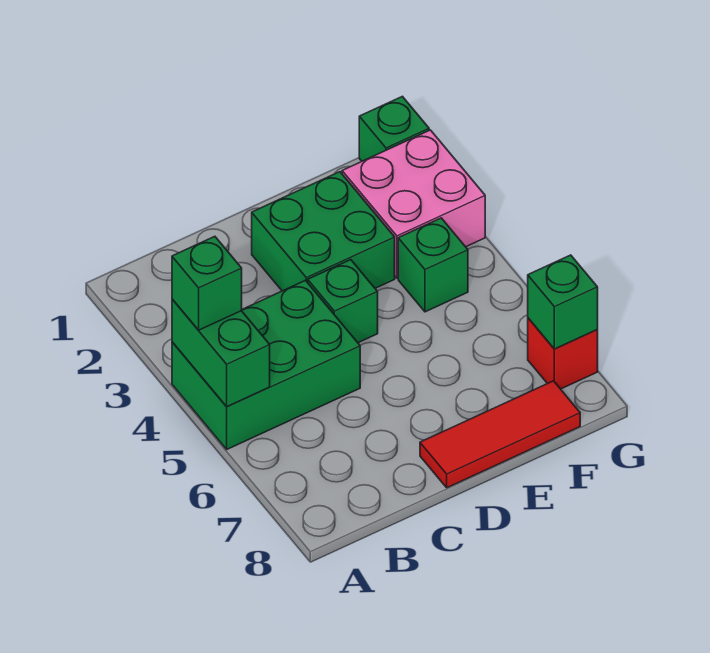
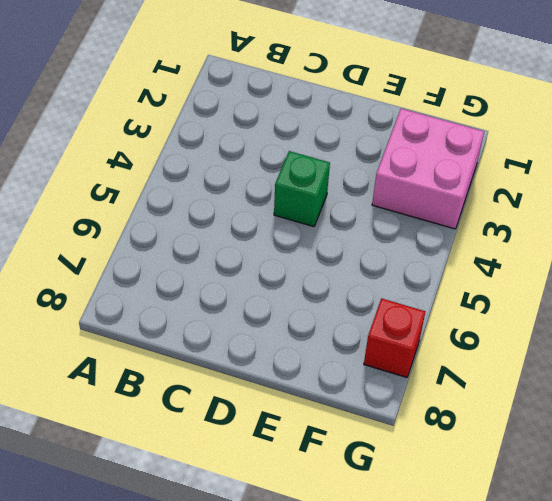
none -> green 2x3 brick [172,280,360,449]
none -> green 2x2 brick [252,172,395,291]

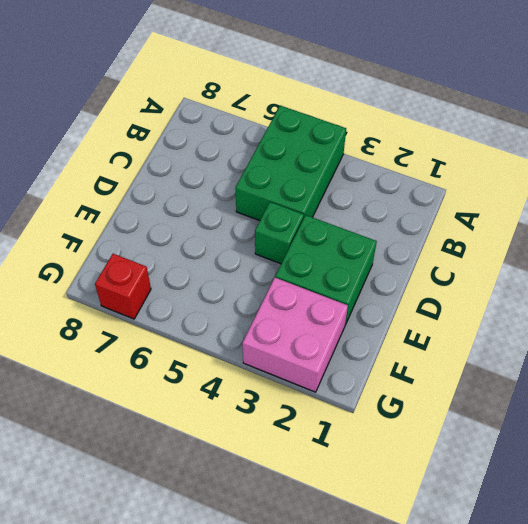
none -> red 1x3 tile [420,381,580,488]
none -> green 1x1 brick [398,218,468,312]

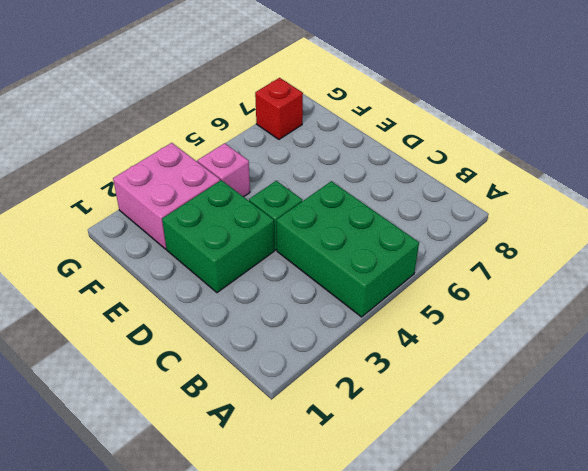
pink 1x1 brick [198,143,250,197] -> green 1x1 brick [398,218,468,312]
none -> red 1x3 tile [420,381,580,488]
none -> green 1x1 brick [359,96,429,161]

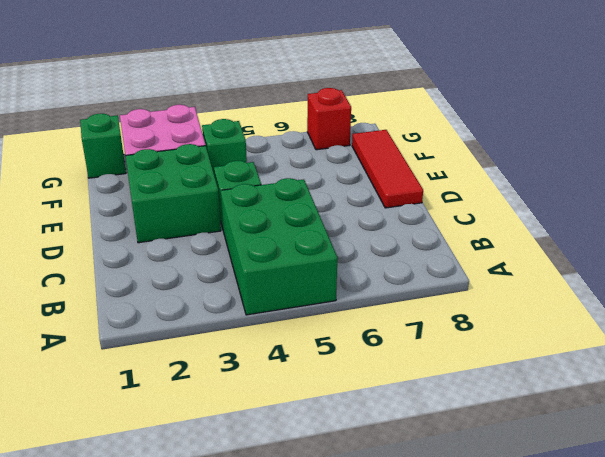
none -> green 1x2 brick [172,299,270,407]
none -> green 1x1 brick [528,255,598,349]

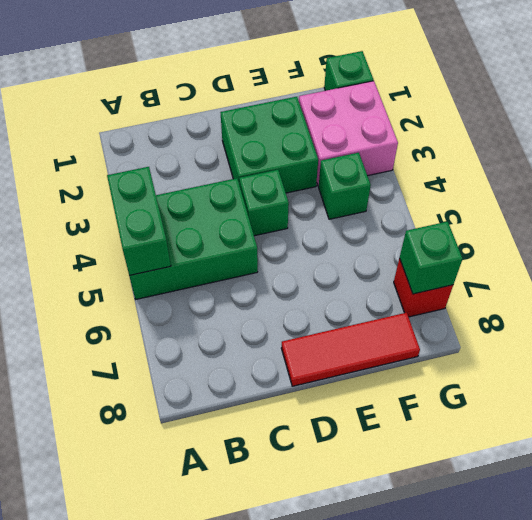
none -> green 1x1 brick [172,236,242,330]

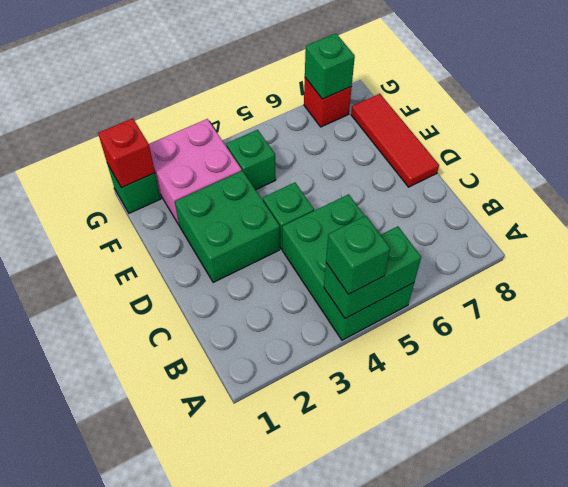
red 1x1 brick [98,118,155,188] -> none

